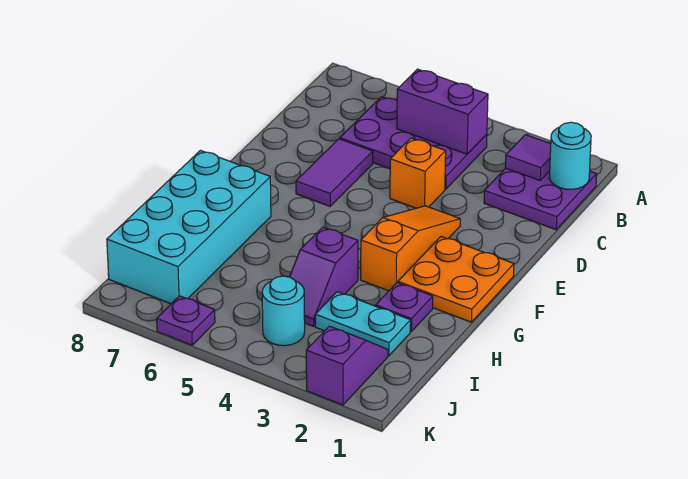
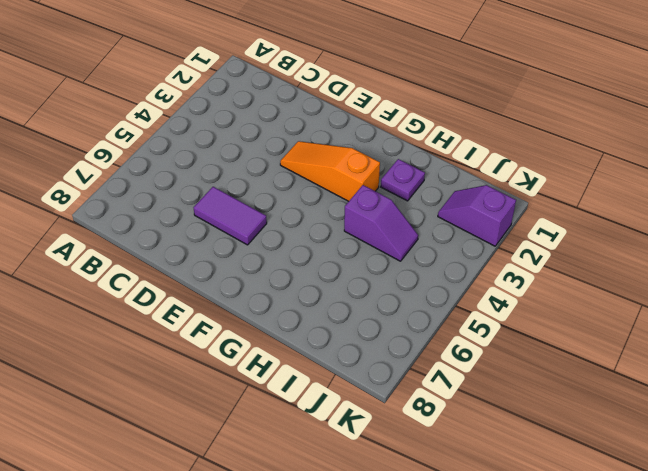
none -> purple 2x2 plate [484,168,597,230]
none -> purple 2x3 plate [340,97,487,189]
none -> orange 1x1 brick [390,138,446,208]

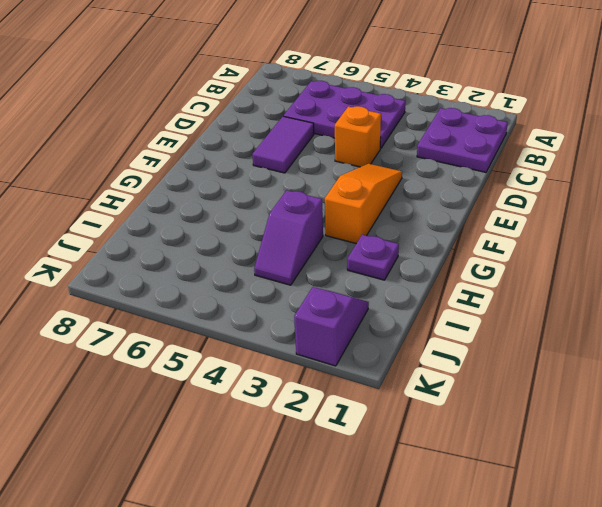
none -> orange 2x2 plate [398,237,514,322]
none -> cyan 2x4 brick [107,151,271,304]
none -> cyan 1x2 plate [315,292,411,356]

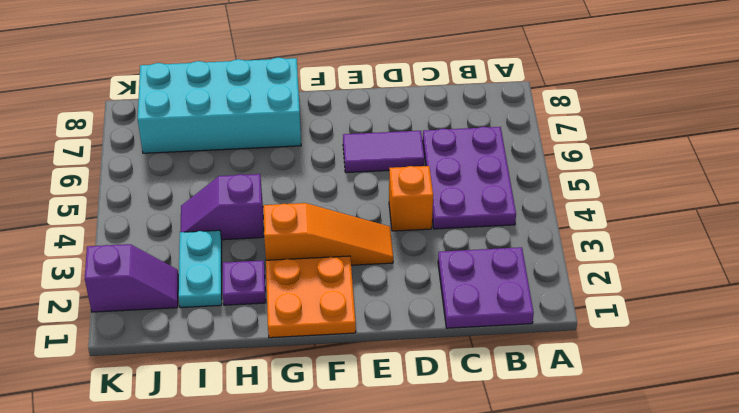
none -> cyan 1x1 round brick [262,276,305,346]
none -> purple 1x1 plate [157,296,215,345]
none -> cyan 1x1 round brick [549,122,591,189]

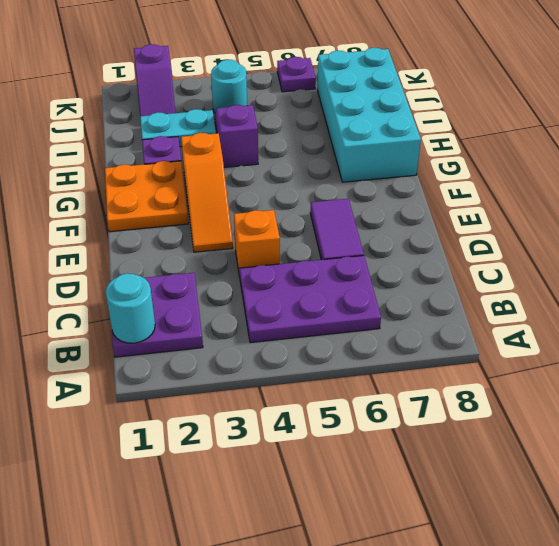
none -> purple 1x1 tile [505,135,551,180]
none -> purple 1x2 brick [397,69,488,154]

